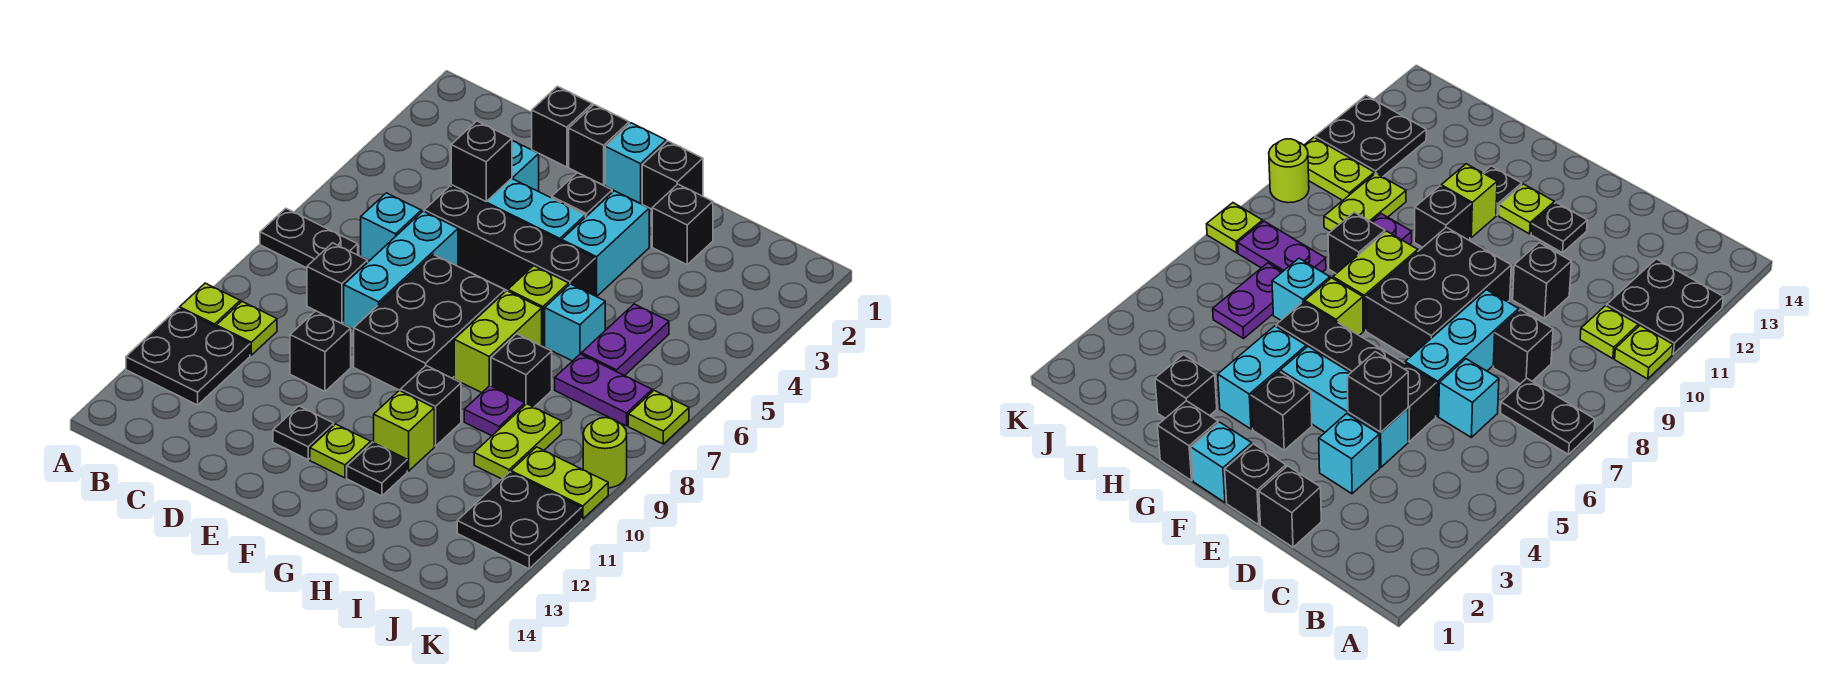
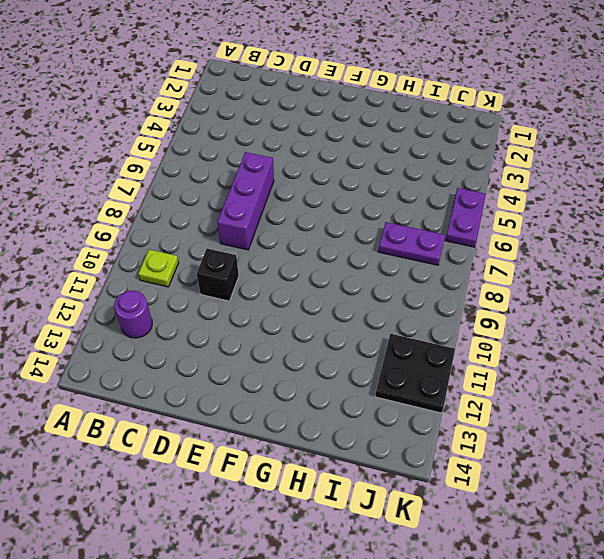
purple 1x1 round brick [114,290,152,338] -> black 2x2 plate [126,308,250,405]
purple 1x3 brick [217,152,274,250] -> cyan 1x3 brick [344,211,458,329]
purple 1x2 plate [446,188,486,247] -> purple 1x2 plate moved to [582,304,669,376]
none -> black 1x2 plate [260,208,358,268]
none -> lime 1x1 plate [180,283,240,326]
none -> cyan 1x1 brick [361,193,421,261]
none -> black 1x1 brick [307,243,368,324]

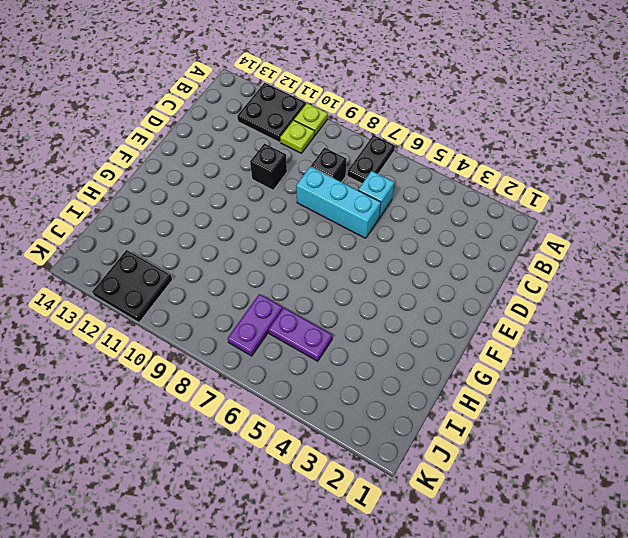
none -> black 1x1 brick [532,86,592,167]
none -> cyan 1x1 brick [512,141,539,191]
none -> cyan 1x3 brick [451,178,585,241]
none -> black 1x4 brick [424,186,595,296]

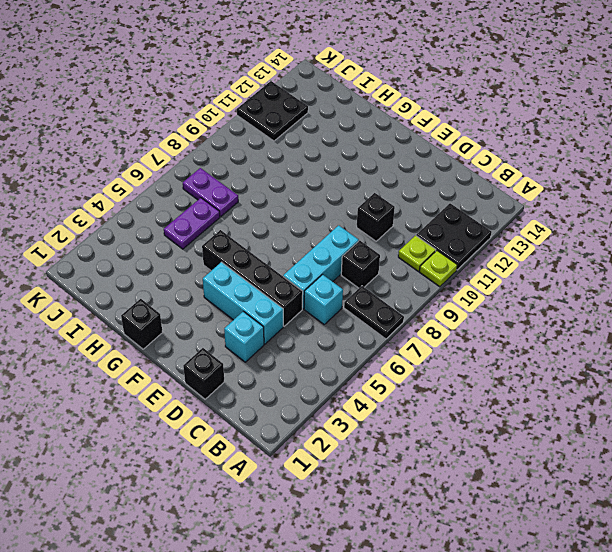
none -> black 1x1 brick [569,105,629,185]
none -> black 2x3 brick [354,254,505,391]
none -> black 1x1 plate [273,406,334,460]
none -> cyan 1x1 brick [605,123,666,204]

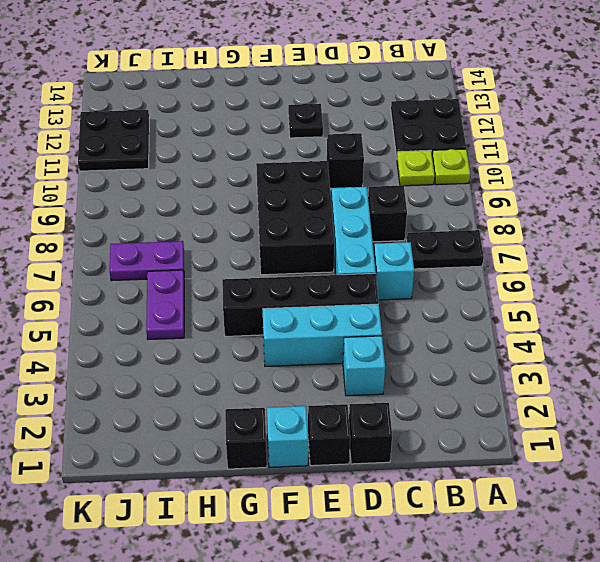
none -> black 1x1 brick [552,173,612,217]
none -> lime 1x1 plate [310,424,371,478]
none -> cyan 1x2 brick [562,191,649,297]
none -> lime 1x1 brick [508,266,569,346]

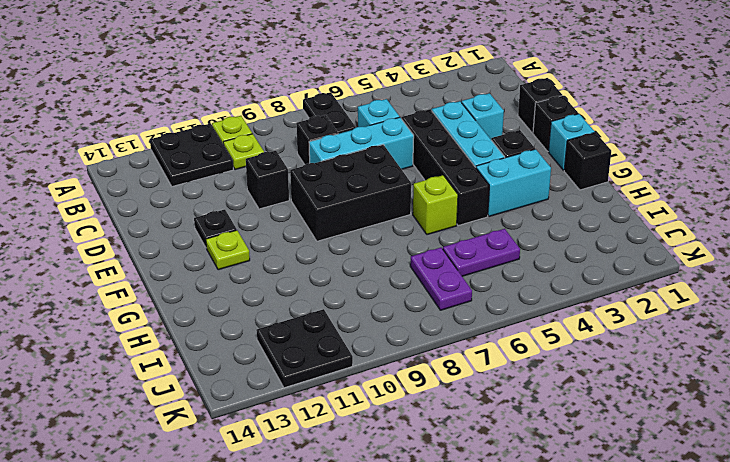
none -> lime 1x2 brick [454,291,542,393]
none -> black 1x1 brick [401,366,461,446]
none -> lime 1x1 brick [374,390,434,471]
none -> black 1x1 plate [347,442,407,496]

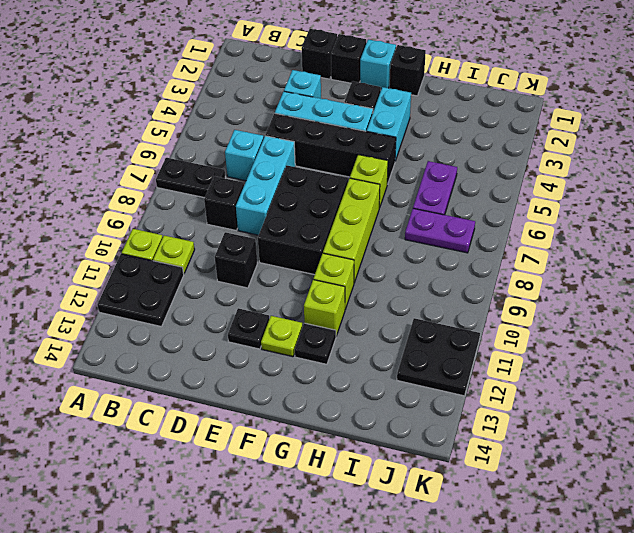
lime 1x3 brick [323,178,380,283] -> lime 1x2 brick [454,291,542,393]
lime 1x1 brick [314,253,354,309] -> black 1x1 brick [401,366,461,446]
none -> black 1x1 brick [652,184,713,265]
none -> cyan 1x1 brick [545,284,605,361]
none -> black 1x1 brick [491,334,552,407]
none -> purple 1x1 plate [464,386,525,436]

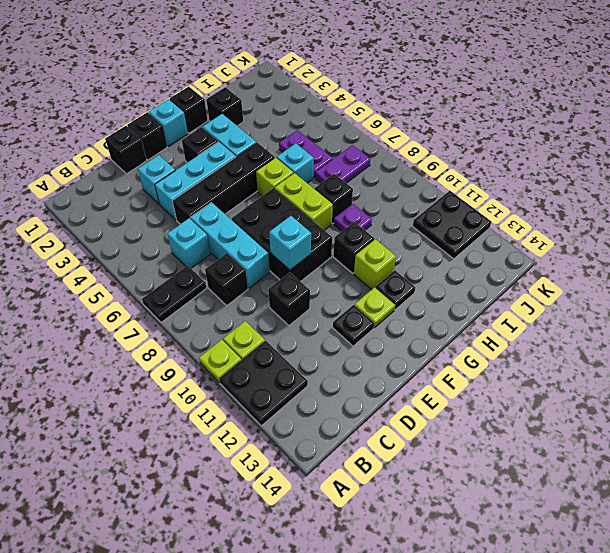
cyan 1x1 brick [269,216,311,270] -> none
none -> lime 1x2 plate [474,404,562,479]
none -> lime 1x2 plate [511,447,608,519]
none -> lime 1x1 plate [628,390,689,444]
none -> lime 1x1 round brick [583,418,627,488]

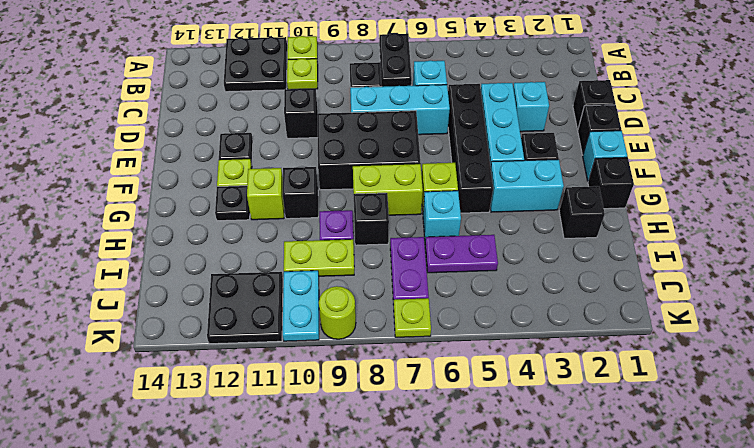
cyan 1x2 plate [283,271,319,341] -> lime 1x2 plate [511,447,608,519]
none -> black 1x1 brick [451,121,512,201]

